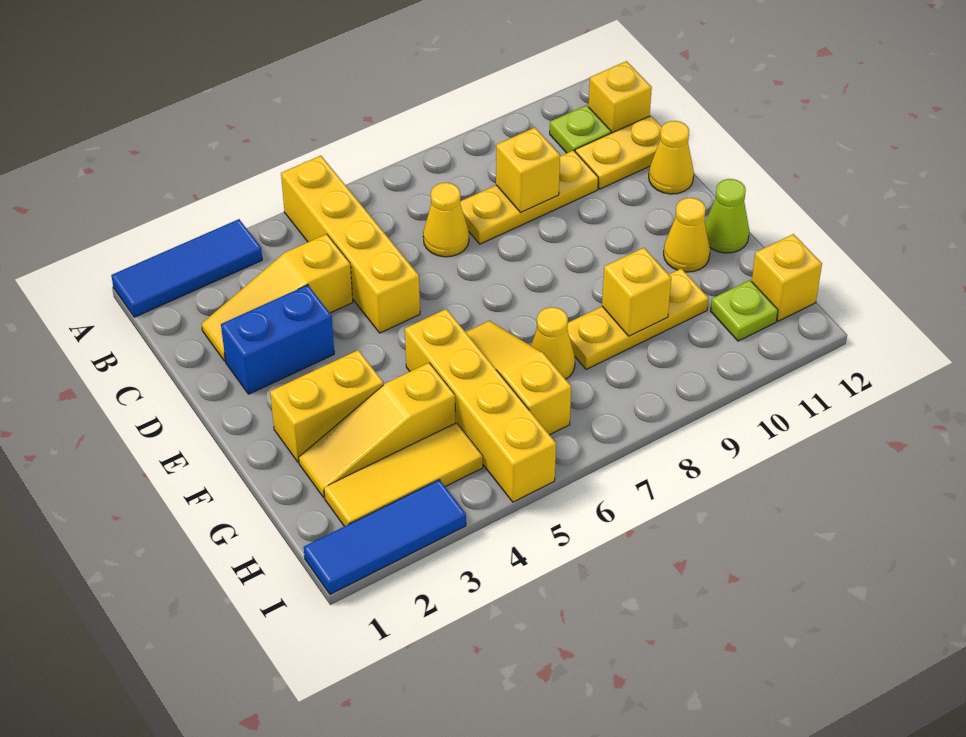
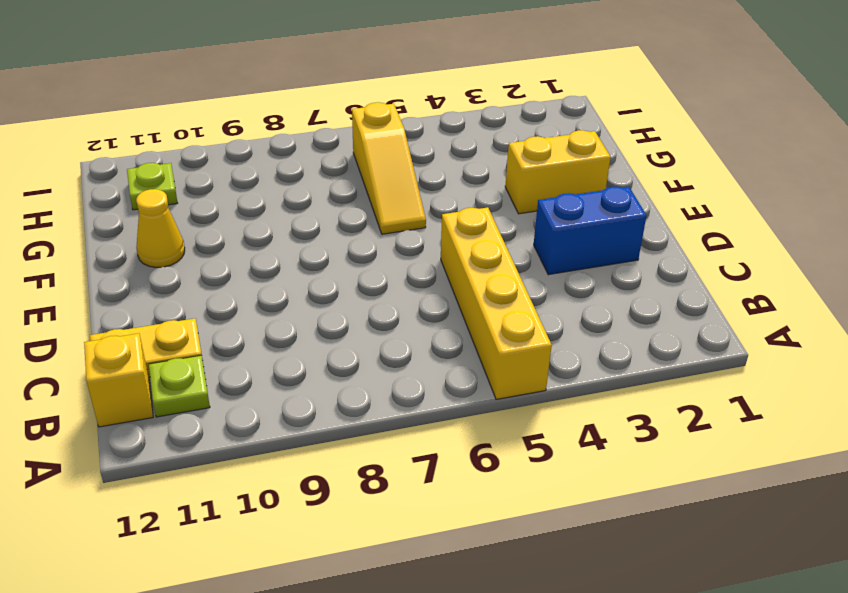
none -> blue 1x3 tile [111,219,262,317]
none -> yellow 1x3 slope [201,234,353,361]
none -> yellow 1x1 cone [423,183,469,257]

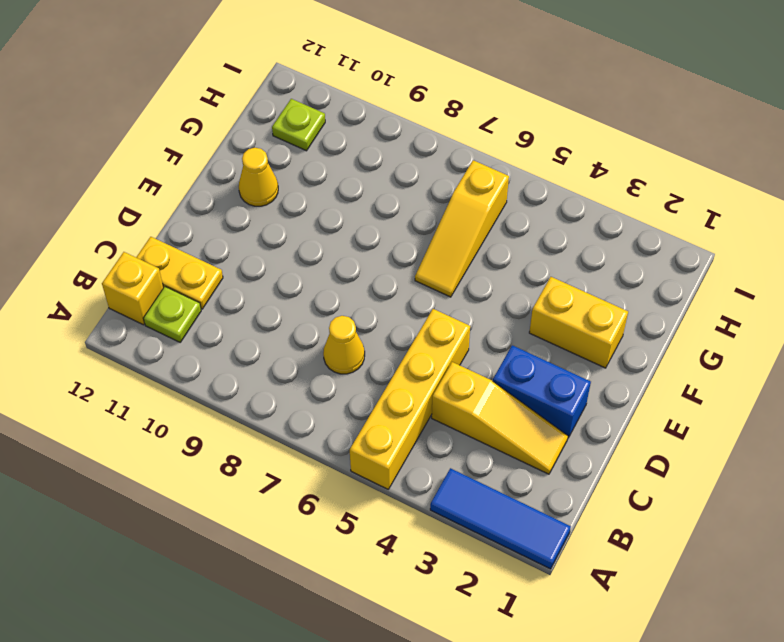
none -> yellow 1x3 plate [460,150,598,244]
none -> yellow 1x1 cone [649,121,694,194]
none -> yellow 1x4 brick [405,309,556,502]

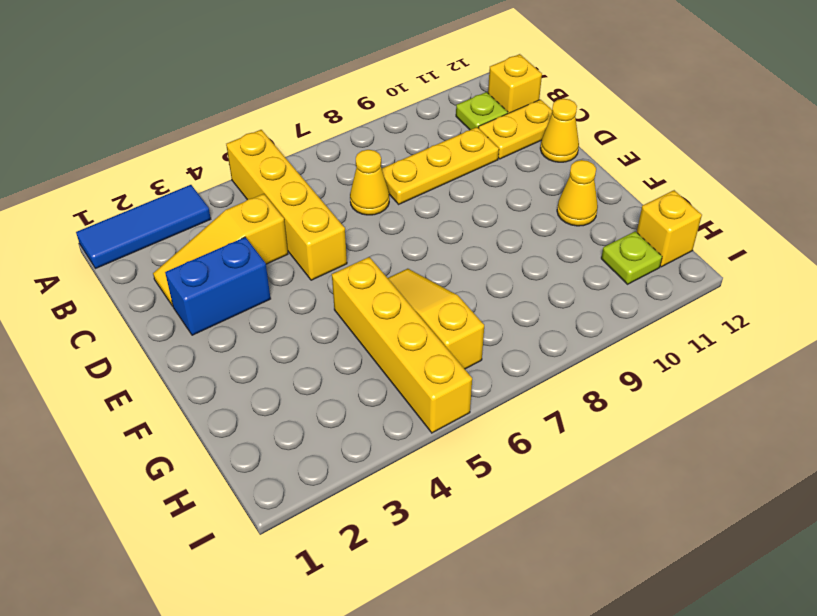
none -> yellow 1x2 brick [270,350,383,462]
none -> lime 1x1 cone [705,179,749,253]
none -> yellow 1x3 slope [299,363,455,497]

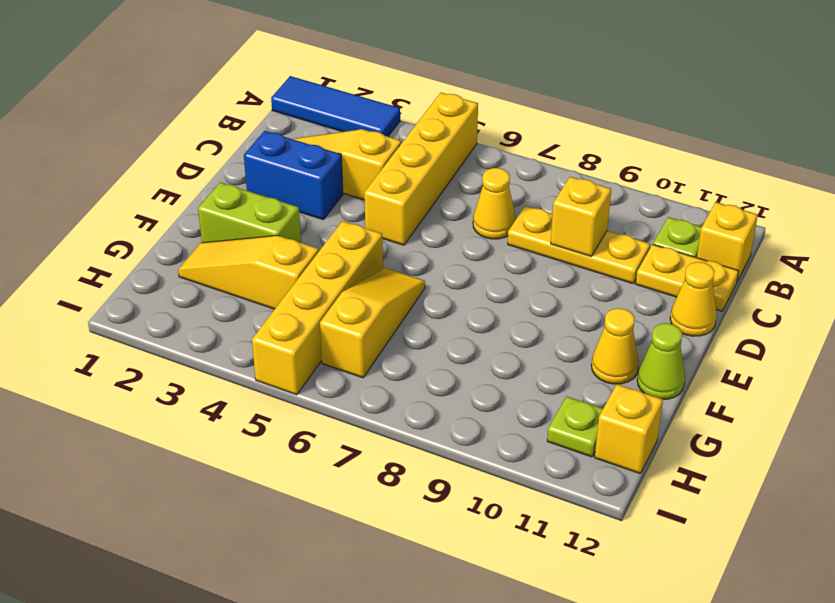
lime 1x2 brick [198,182,301,243] -> yellow 1x2 brick [270,350,383,462]
none -> yellow 1x1 cone [531,307,575,379]
none -> yellow 1x3 plate [567,268,709,370]
none -> yellow 1x3 tile [324,423,483,526]

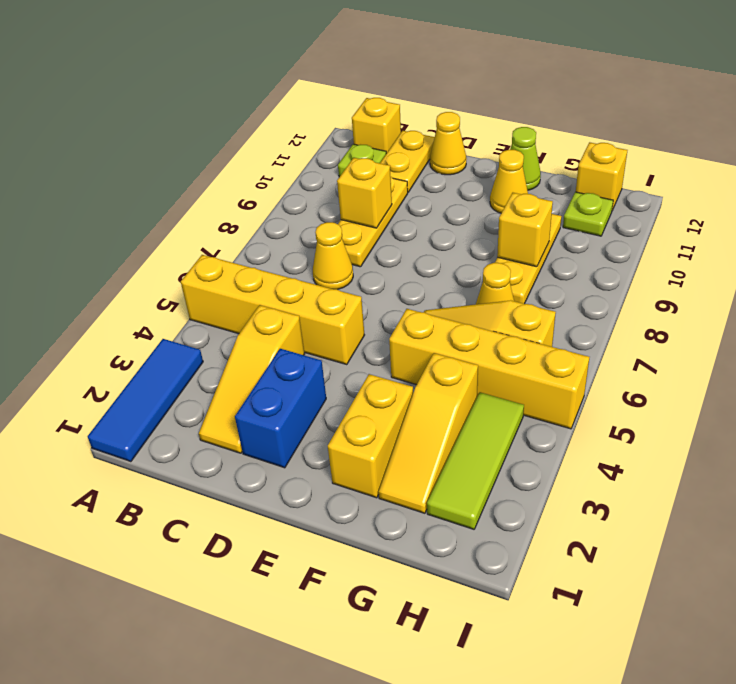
lime 1x3 tile [427,392,524,529] -> yellow 1x3 tile [324,423,483,526]
none -> blue 1x3 tile [304,480,466,594]

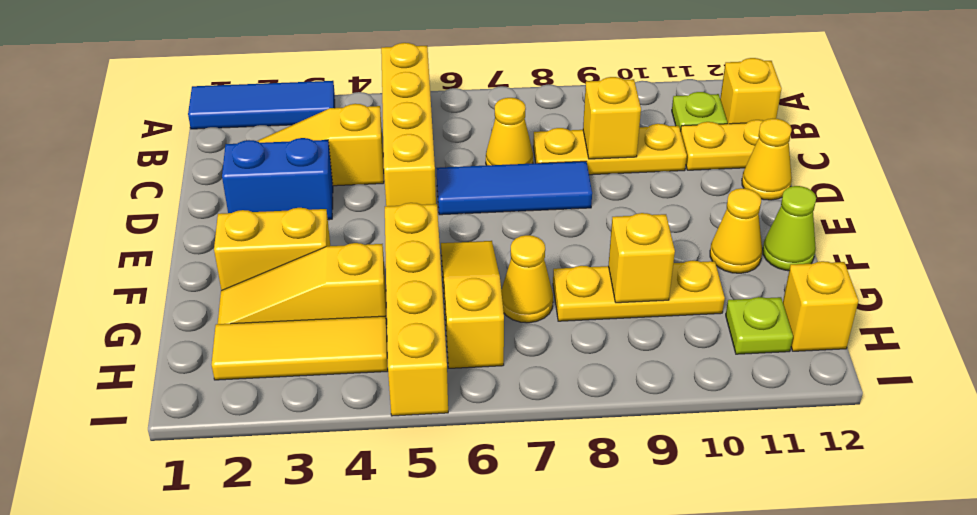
blue 1x3 tile [436,161,592,215] -> blue 1x3 tile moved to [304,480,466,594]

